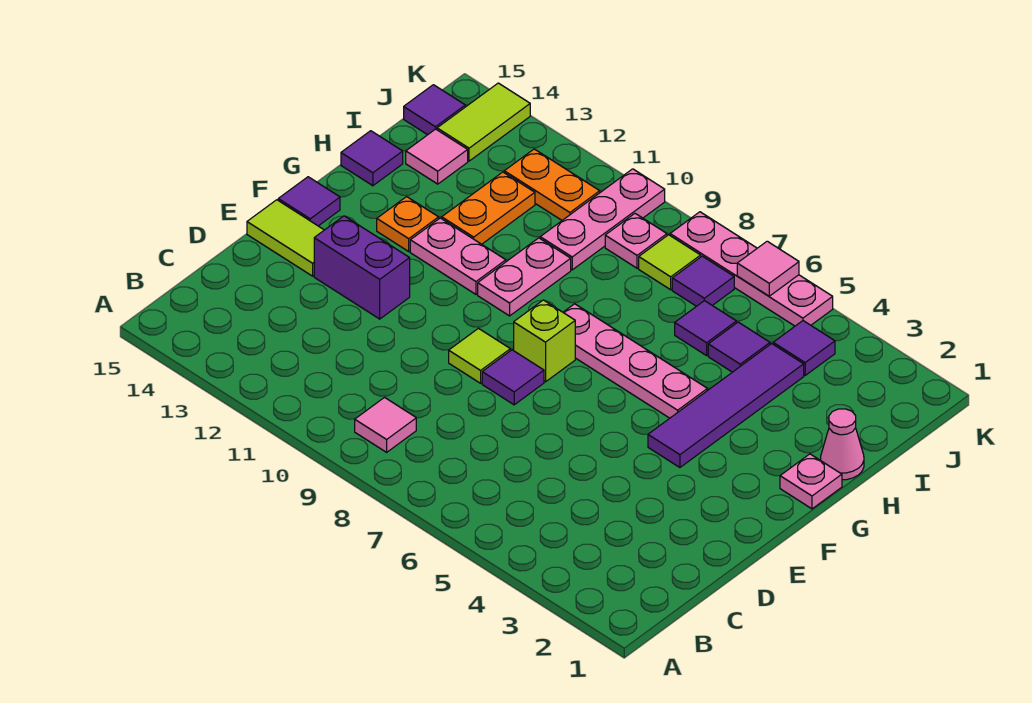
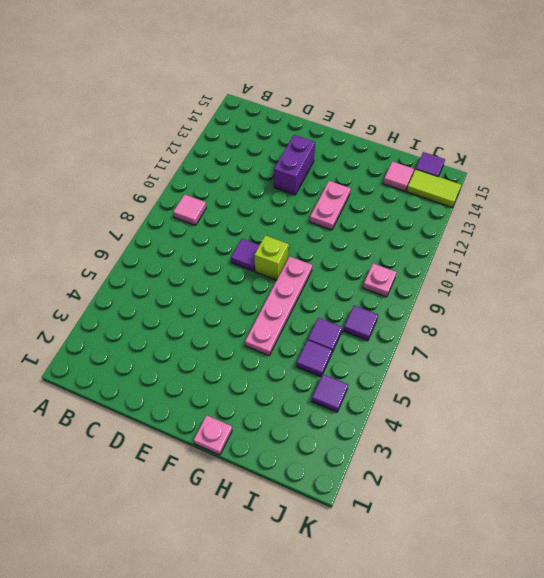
none -> lime 1x1 tile [449,328,510,383]
none -> lime 1x2 tile [247,200,324,276]
none -> purple 1x4 tile [648,344,804,467]

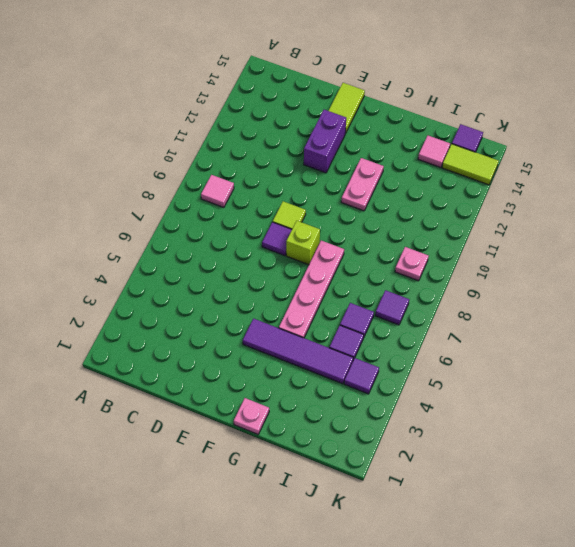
none -> purple 1x1 tile [278,177,340,226]
none -> pink 1x2 plate [478,238,571,316]
none -> orange 1x1 plate [377,197,439,251]

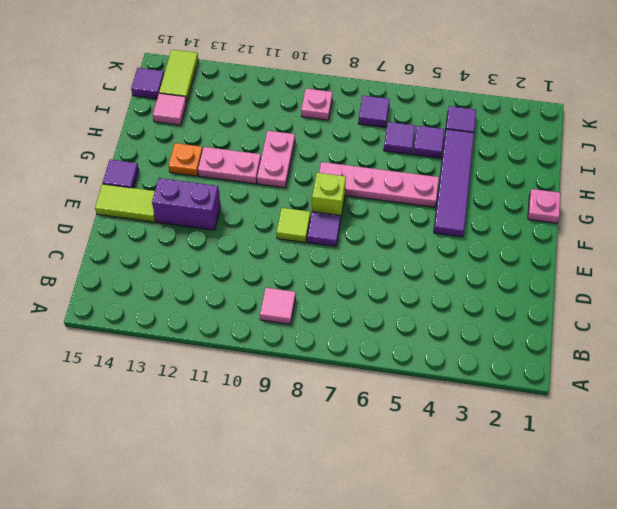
none -> pink 1x1 cone [821,409,864,480]
none -> orange 1x2 plate [442,172,535,244]
none -> purple 1x1 tile [341,131,403,186]

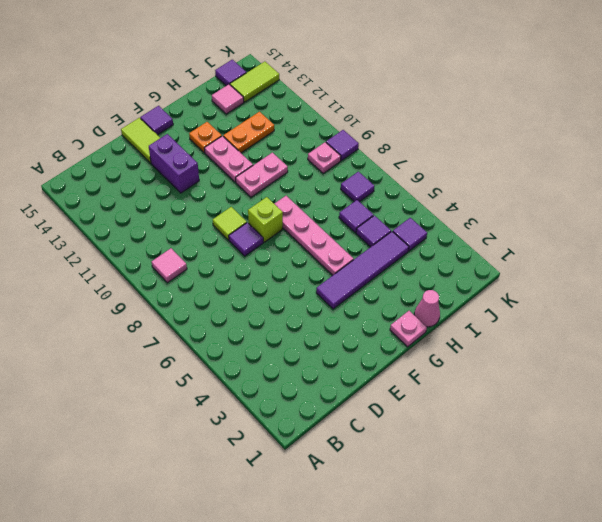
purple 1x1 tile [326,130,359,161] -> purple 1x1 tile moved to [341,131,403,186]
none -> pink 1x3 plate [540,169,665,270]
none -> lime 1x1 tile [639,235,701,290]
none -> orange 1x2 plate [504,149,600,220]

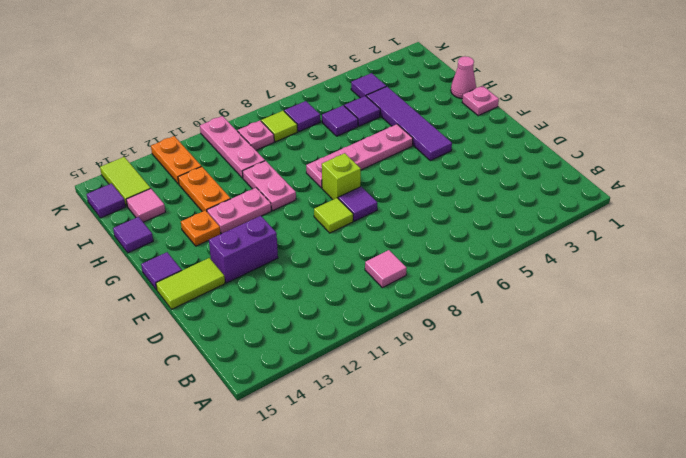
orange 1x2 plate [151,136,201,184] -> orange 1x2 plate turned to [504,149,600,220]
none -> pink 1x4 plate [670,212,833,326]
none -> pink 1x1 tile [737,241,799,296]

